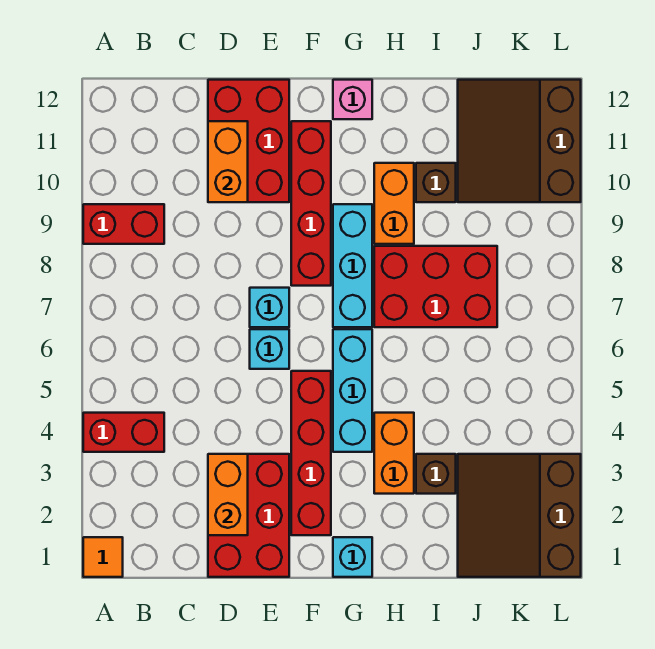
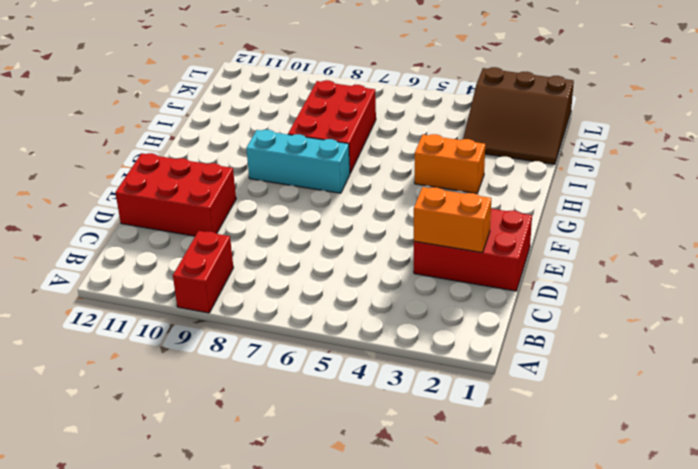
none -> orange 1x1 tile [83,537,123,577]
none -> red 1x2 brick [83,413,164,452]
none -> cyan 1x1 brick [250,329,289,369]

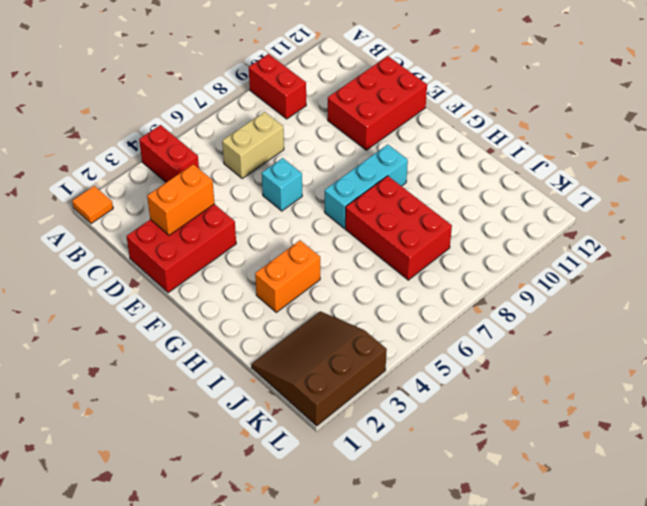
tan 1x2 brick [222,112,284,178] -> none
none -> cyan 1x1 brick [250,288,289,327]
none -> red 1x4 brick [291,371,331,535]
none -> red 1x4 brick [291,121,331,286]

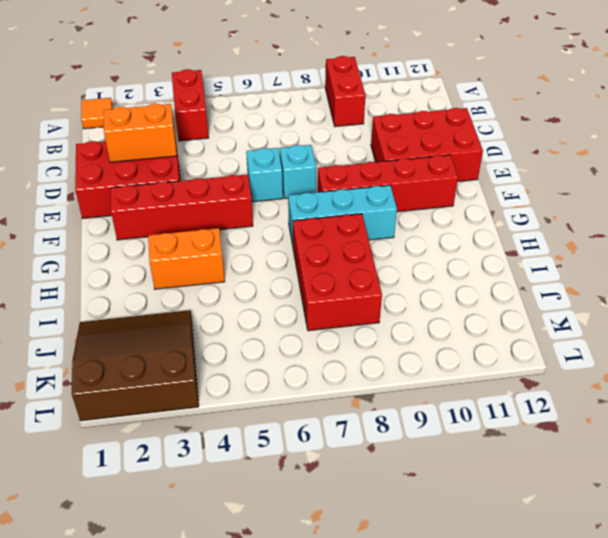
none -> cyan 1x1 brick [333,537,372,577]
none -> cyan 1x3 brick [333,329,372,452]
none -> pink 1x1 brick [333,80,372,119]

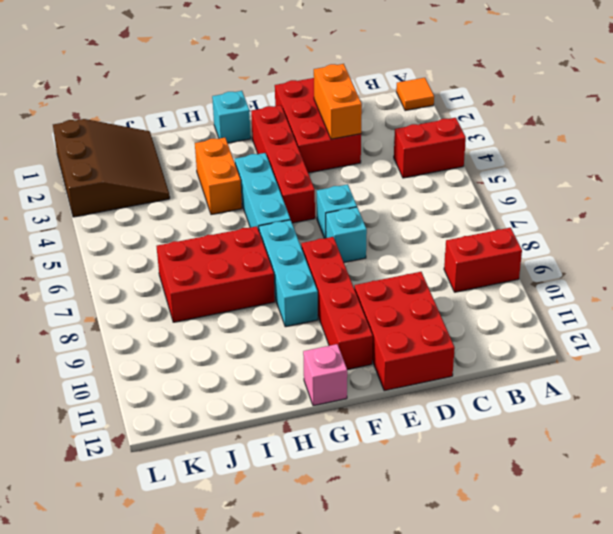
none -> orange 1x2 brick [374,163,414,244]
none -> brown 1x1 brick [416,454,456,494]
none -> brown 1x1 brick [416,163,456,202]

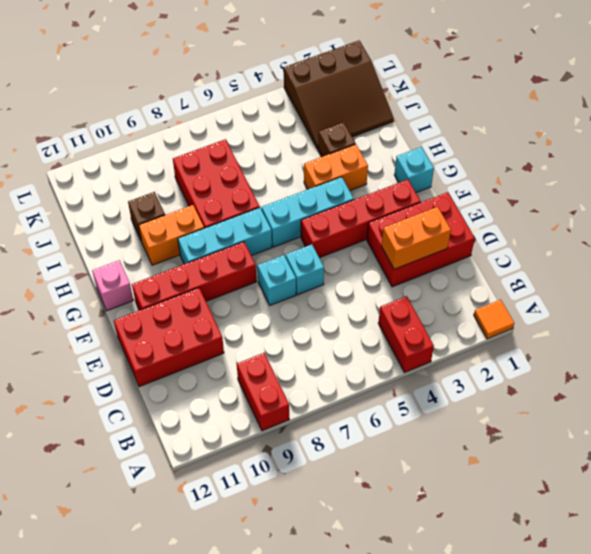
none -> brown 3x3 slope [458,80,581,202]
none -> orange 1x2 brick [208,121,248,202]

